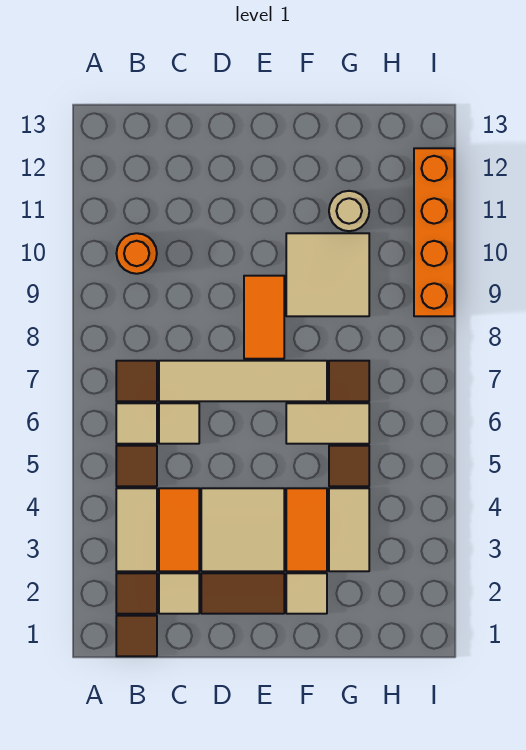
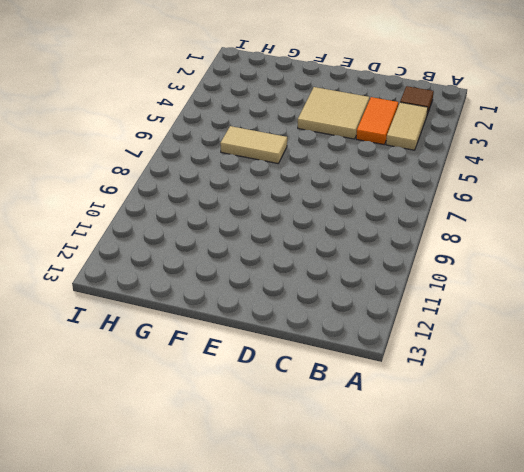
none -> brown 1x1 tile [116,616,157,656]
none -> brown 1x1 tile [116,446,157,486]
none -> tan 1x1 tile [116,403,157,444]

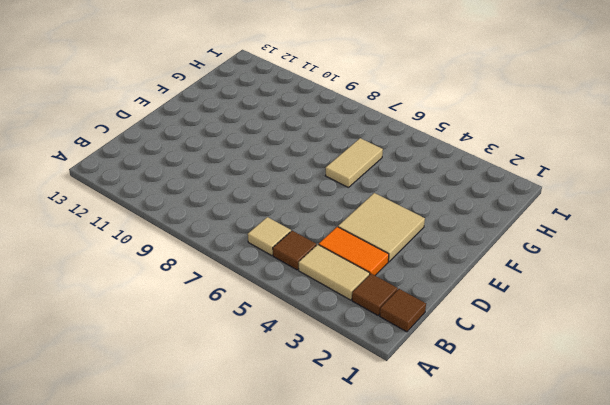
none -> brown 1x1 tile [116,361,157,401]
none -> orange 1x1 round brick [116,233,157,274]
none -> tan 1x1 tile [159,573,199,614]

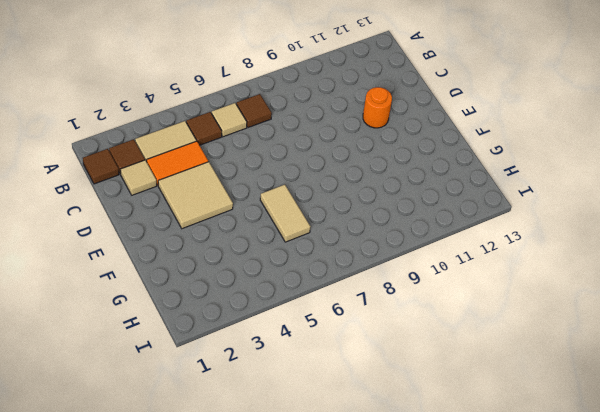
orange 1x1 round brick [363,87,392,128] -> orange 1x1 round brick moved to [116,233,157,274]
none -> tan 1x1 tile [159,403,199,444]
none -> tan 1x4 tile [159,361,327,401]
none -> brown 1x2 tile [201,573,284,614]

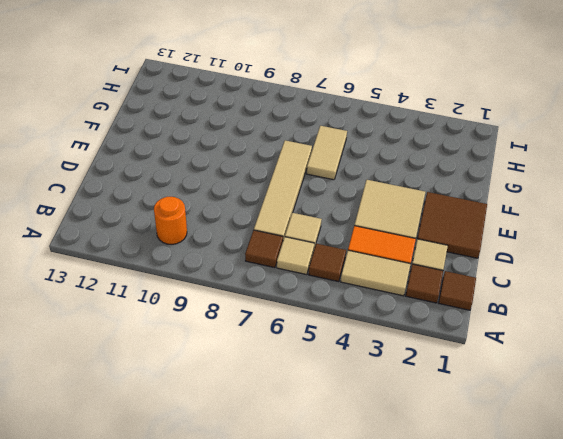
brown 2x2 tile [417,192,487,258] -> brown 1x2 tile [201,573,284,614]
none -> orange 1x2 tile [244,276,284,359]
none -> tan 1x1 tile [286,573,327,614]
none -> orange 1x2 tile [286,488,327,571]

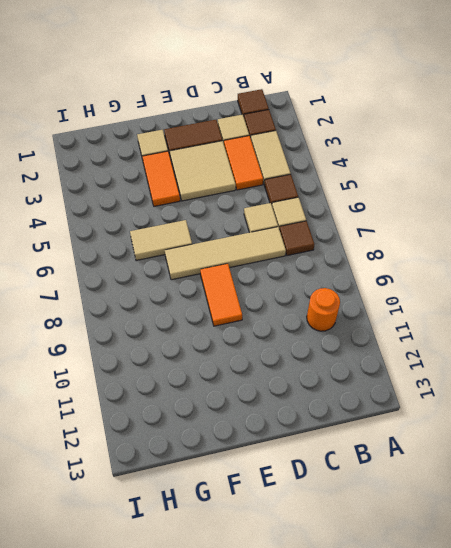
none -> tan 2x2 tile [286,233,369,316]
none -> tan 1x2 tile [329,488,369,571]
none -> brown 1x1 tile [329,446,369,486]

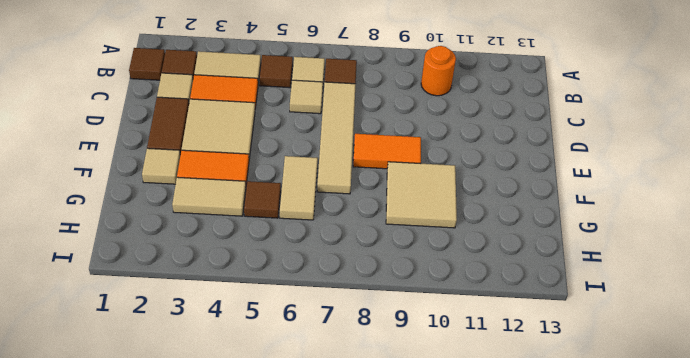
none -> brown 1x1 tile [329,361,369,401]
none -> tan 1x1 round brick [329,191,369,231]
none -> orange 1x4 brick [414,148,454,316]

